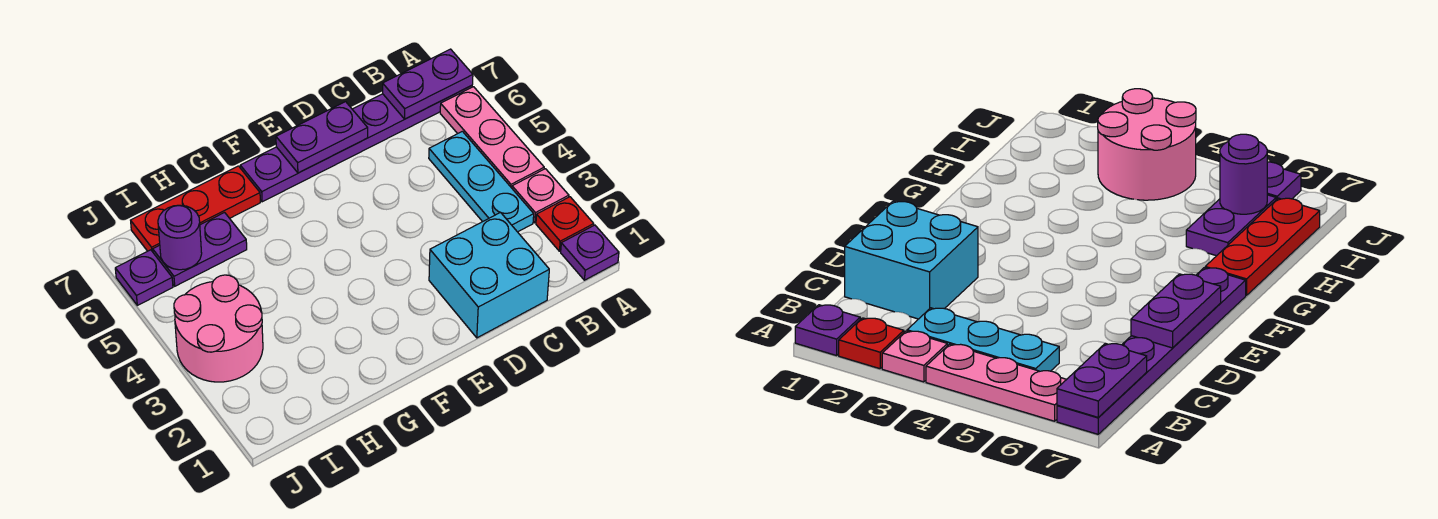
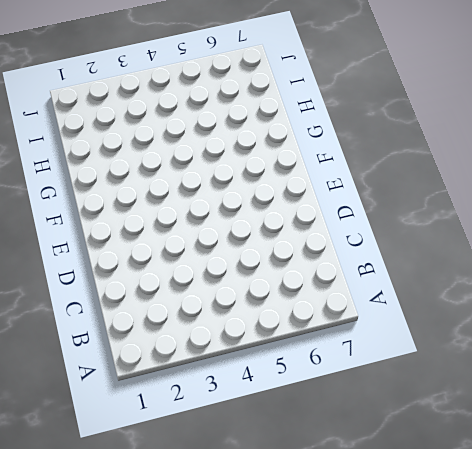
none -> purple 1x1 plate [561,225,619,280]
none -> red 1x1 plate [536,197,594,251]
none -> pink 1x1 plate [512,169,569,223]

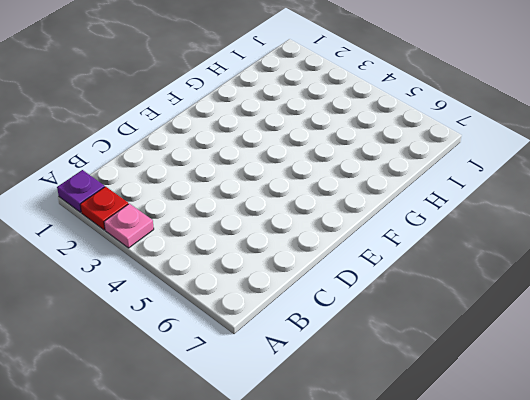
none -> pink 1x3 plate [440,87,544,188]
none -> purple 1x6 plate [240,86,472,202]
none -> cyan 1x3 plate [429,131,534,232]

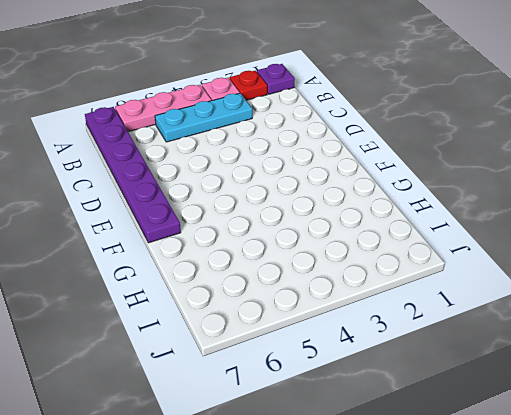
none -> cyan 2x2 brick [429,212,549,338]
none -> red 1x3 plate [131,166,260,252]
none -> purple 1x2 plate [153,213,247,286]

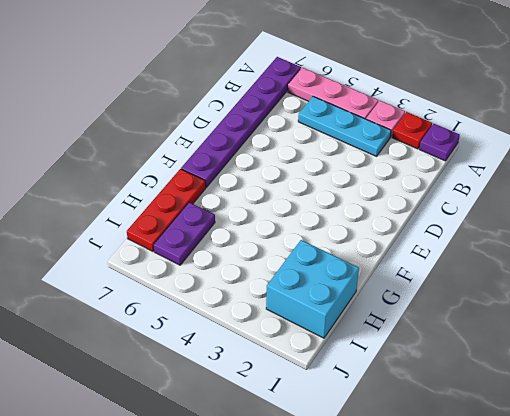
cyan 2x2 brick [266,240,359,338] -> cyan 2x2 brick moved to [429,212,549,338]
none -> pink 2x2 round brick [174,275,263,382]
none -> purple 1x1 plate [115,250,173,305]
none -> purple 1x2 plate [383,49,473,119]

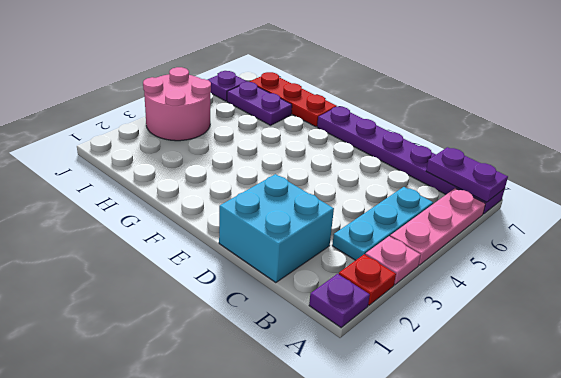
none -> purple 1x2 plate [276,102,368,173]
none -> purple 1x1 round brick [158,205,202,270]

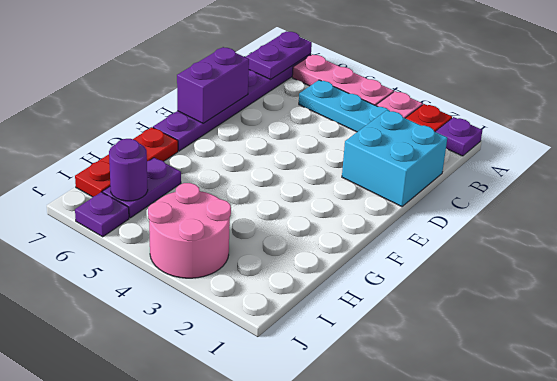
purple 1x2 brick [177,47,249,124] -> purple 1x2 plate [276,102,368,173]

